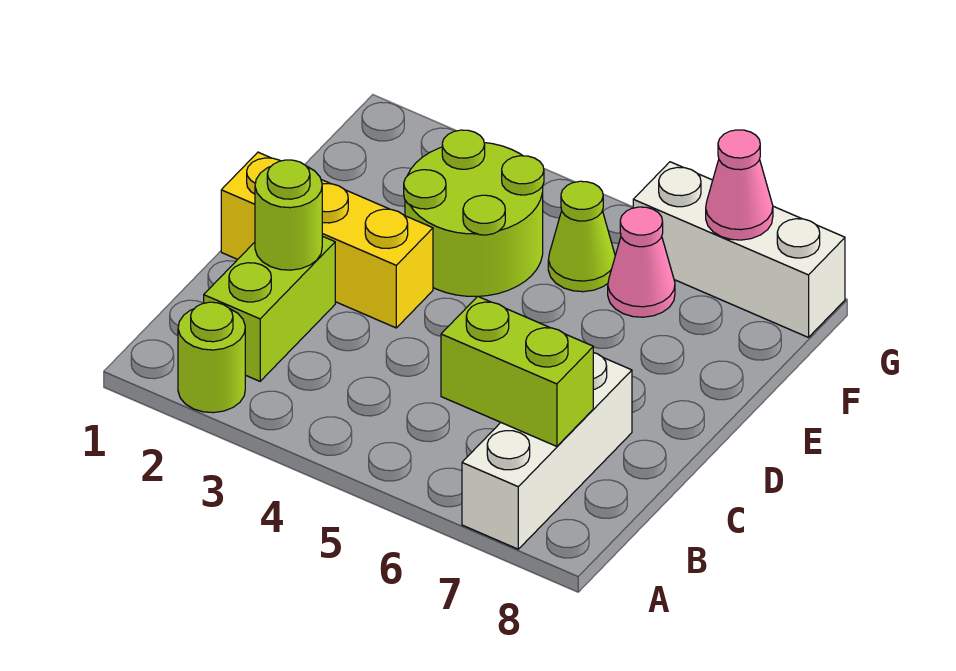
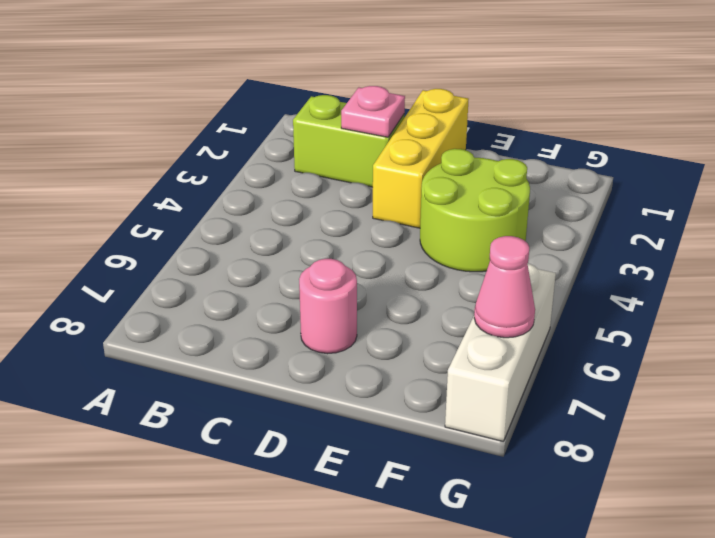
pink 1x1 plate [341,86,405,137] -> lime 1x1 round brick [255,160,322,270]
pink 1x1 round brick [299,259,357,354] -> none
none -> lime 1x1 round brick [178,302,245,413]
none -> white 1x3 brick [462,353,632,549]

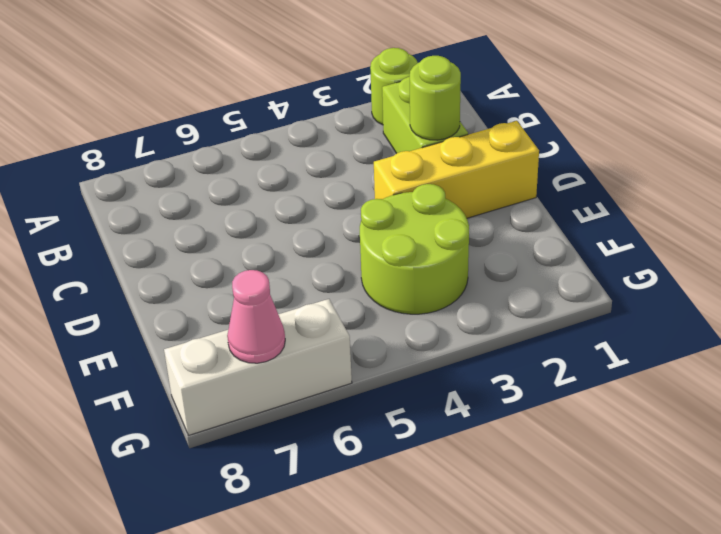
none -> white 1x3 brick [462,353,632,549]
none -> lime 1x1 cone [548,181,615,292]

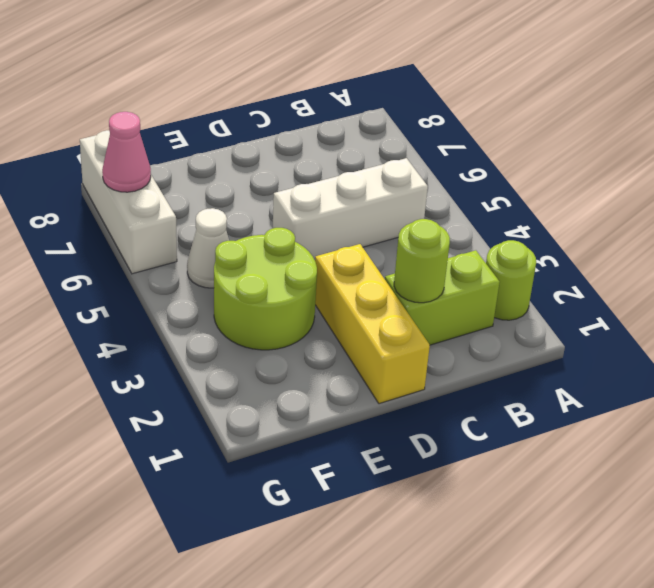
white 1x3 brick [273,158,428,260] -> white 1x3 brick moved to [462,353,632,549]
white 1x1 cone [187,208,229,288] -> lime 1x1 cone [548,181,615,292]
none -> pink 1x1 cone [608,207,675,317]
none -> lime 1x2 brick [441,296,593,446]

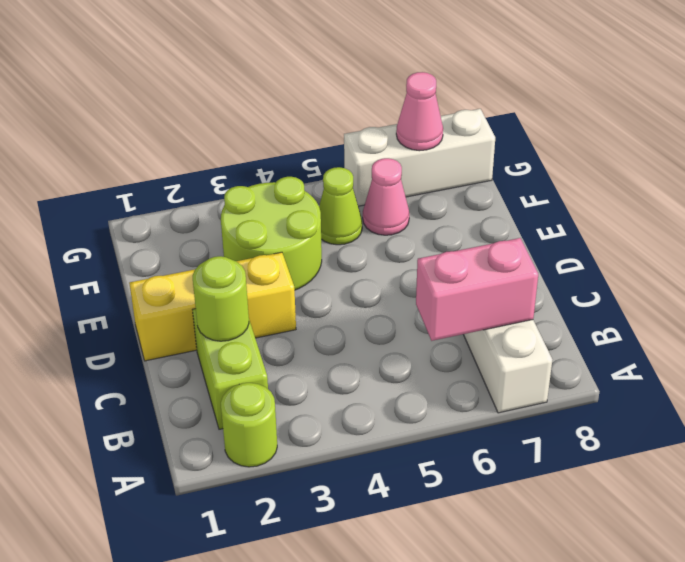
pink 1x2 brick [416,238,538,341] -> lime 1x2 brick [441,296,593,446]

